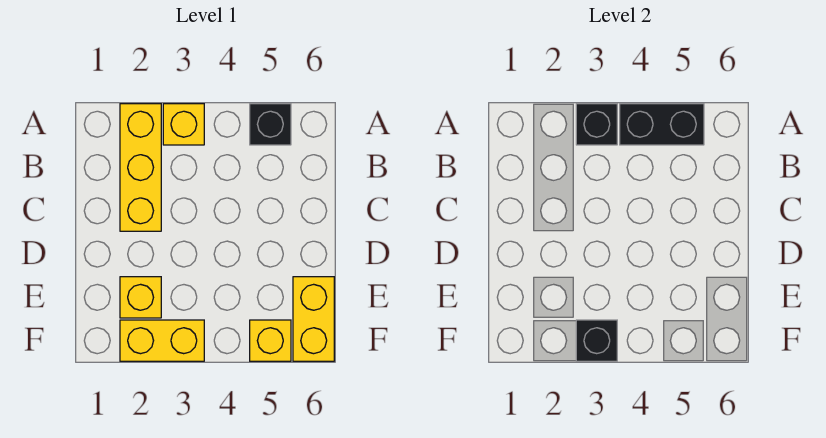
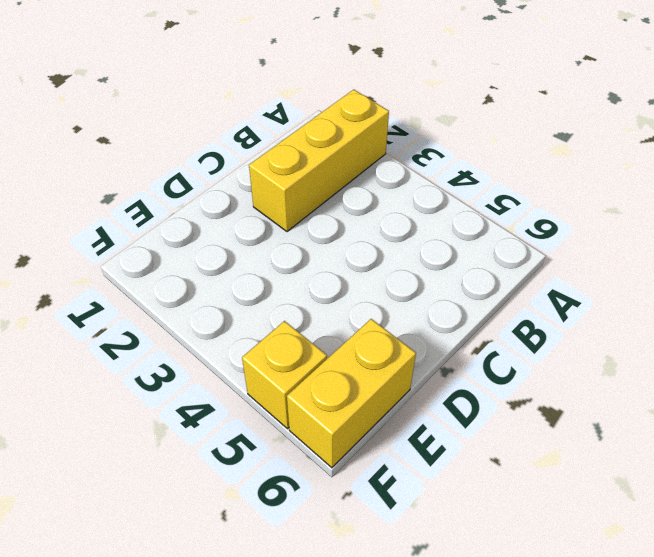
none -> yellow 1x1 brick [163,104,204,145]
none -> black 1x1 brick [250,104,291,145]

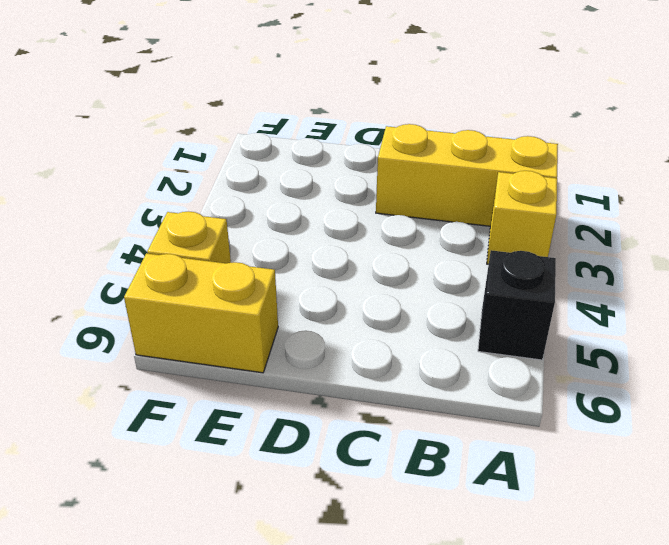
none -> yellow 1x1 brick [120,277,161,318]
none -> yellow 1x2 brick [120,320,204,361]

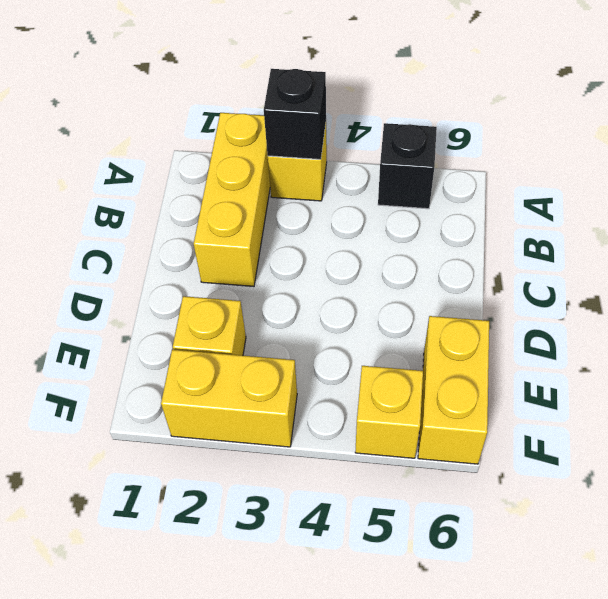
none -> black 1x2 brick [620,104,704,145]
none -> black 1x1 brick [576,320,617,361]

